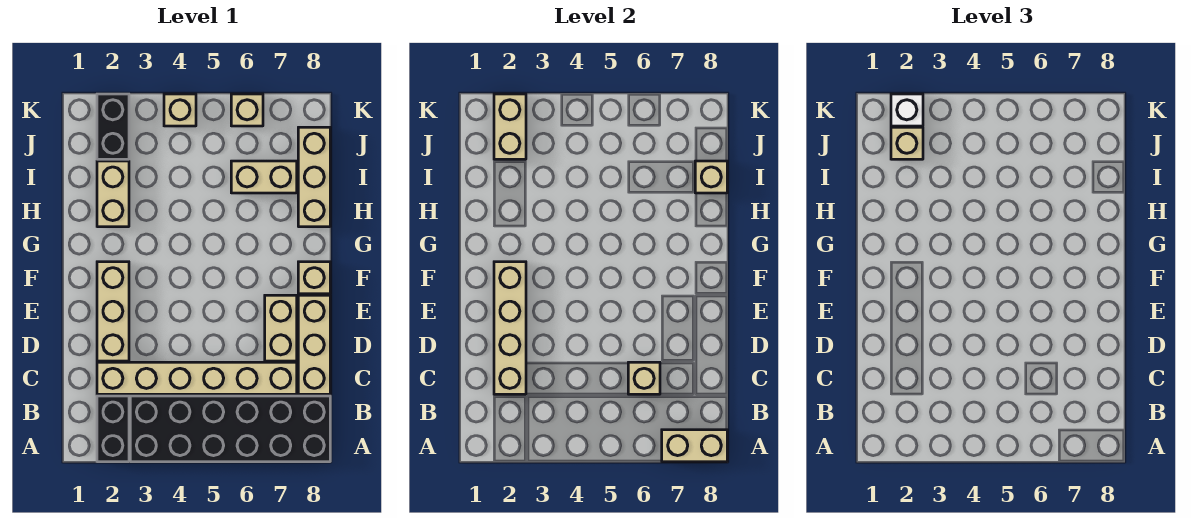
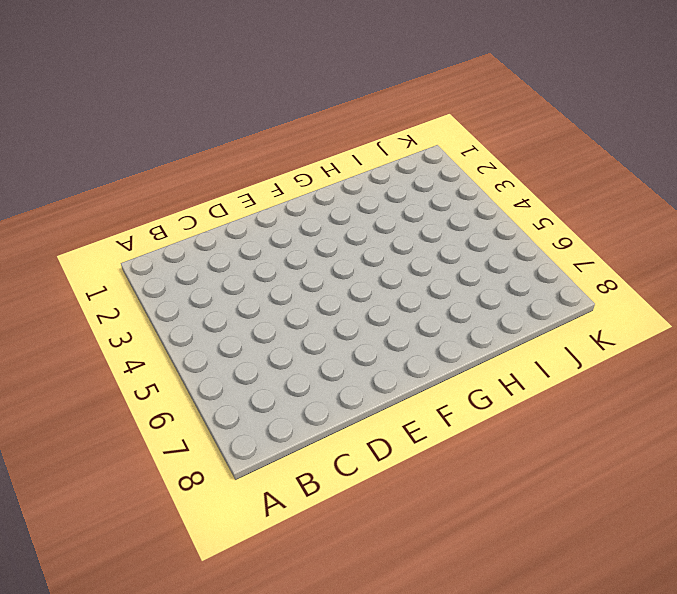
none -> black 1x2 brick [97,396,129,462]
none -> black 2x6 brick [130,396,330,462]
none -> tan 1x6 brick [97,362,297,394]

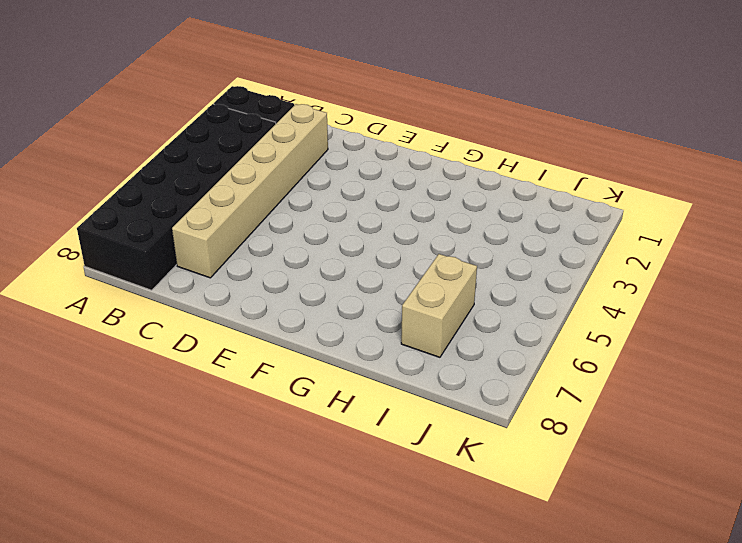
none -> tan 1x3 brick [298,295,330,394]
none -> tan 1x3 brick [97,262,129,361]
none -> tan 1x2 brick [265,295,297,361]

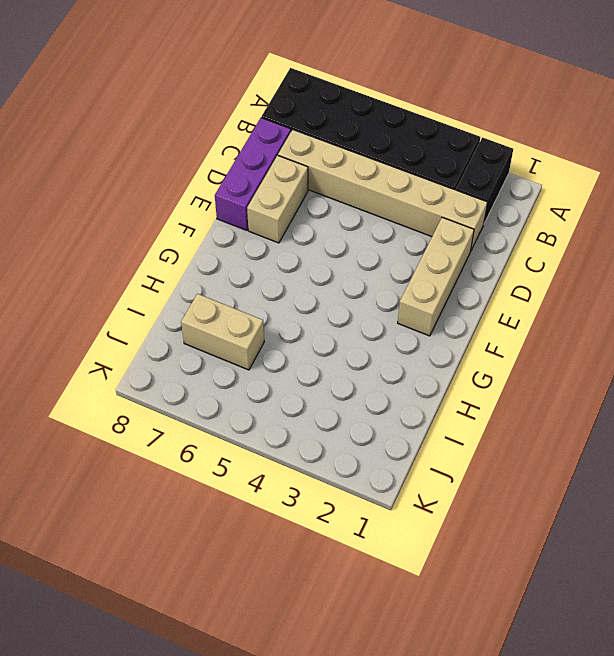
purple 1x3 brick [215,118,291,231] -> tan 1x3 brick [298,295,330,394]
none -> tan 1x1 brick [298,262,330,294]
none -> tan 1x2 brick [97,161,129,227]
none -> tan 1x3 brick [298,127,330,227]

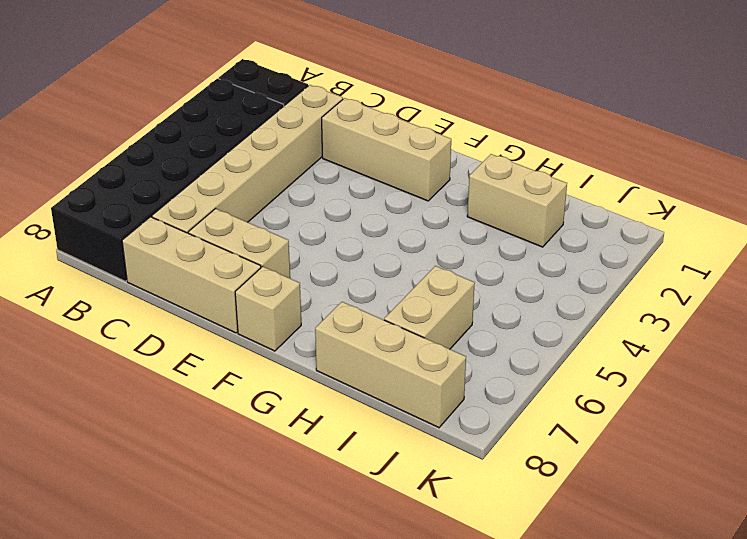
none -> black 1x2 brick [97,94,129,159]
none -> tan 1x1 brick [164,94,196,126]
none -> tan 1x1 brick [231,94,263,126]

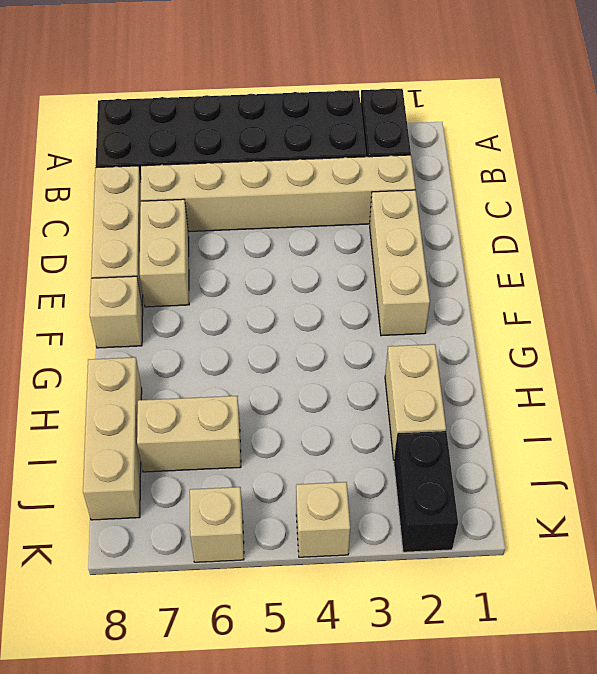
none -> tan 1x2 brick [662,430,727,462]
none -> tan 1x4 brick [494,262,526,394]
none -> tan 1x1 brick [628,362,660,394]

